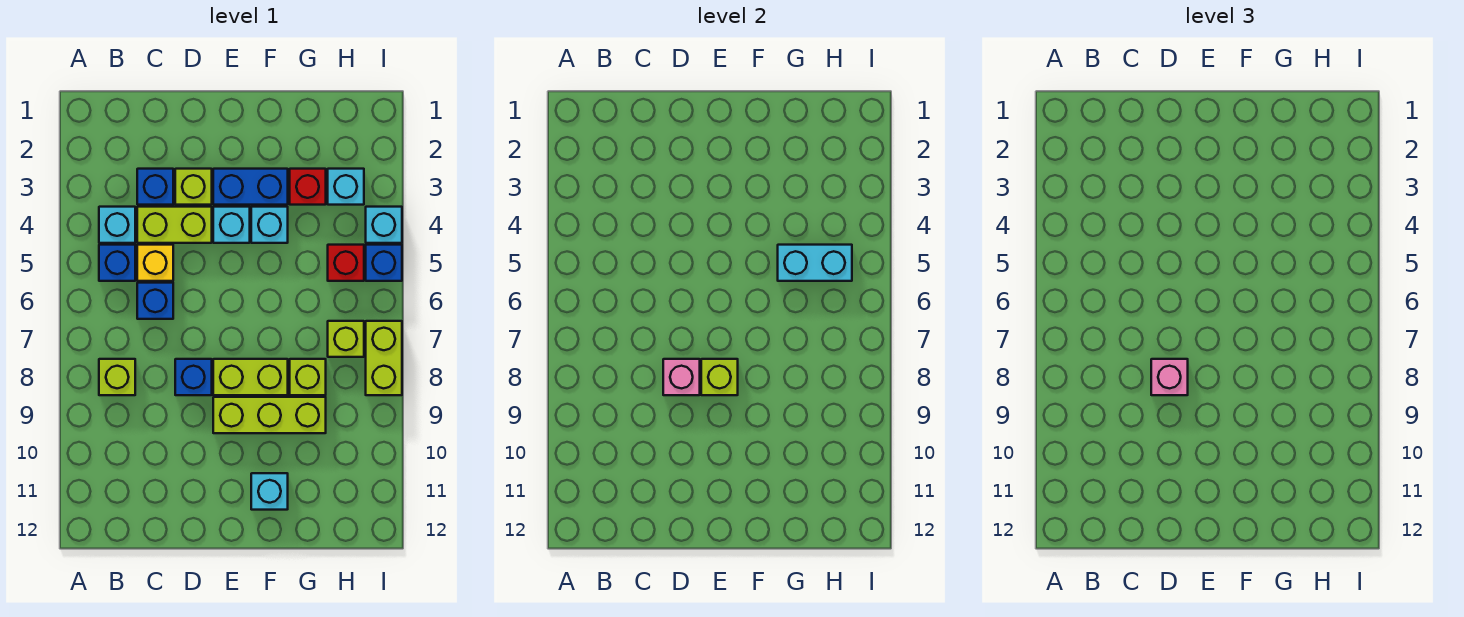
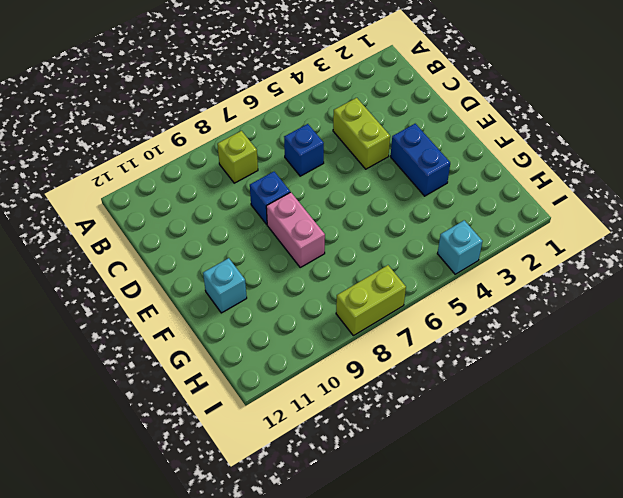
pink 1x2 brick [266,192,325,267] -> lime 1x2 brick [213,359,288,395]
none -> cyan 1x1 brick [99,207,135,243]
none -> blue 1x1 brick [99,245,135,281]
none -> blue 1x1 brick [137,169,173,205]

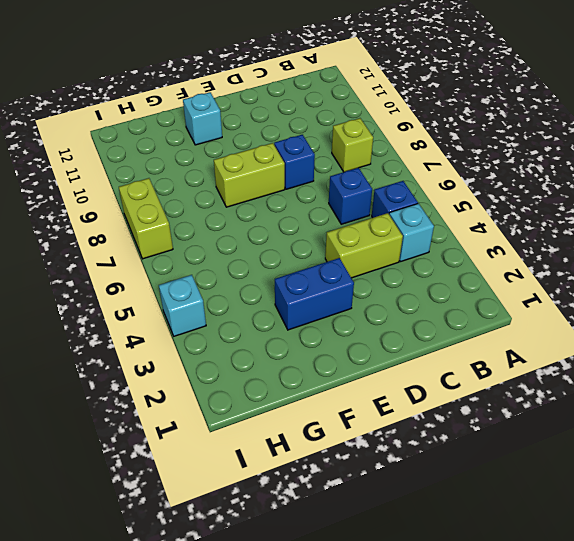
none -> blue 1x1 brick [137,169,173,205]
none -> yellow 1x1 brick [137,245,173,281]
none -> lime 1x1 brick [175,169,212,205]

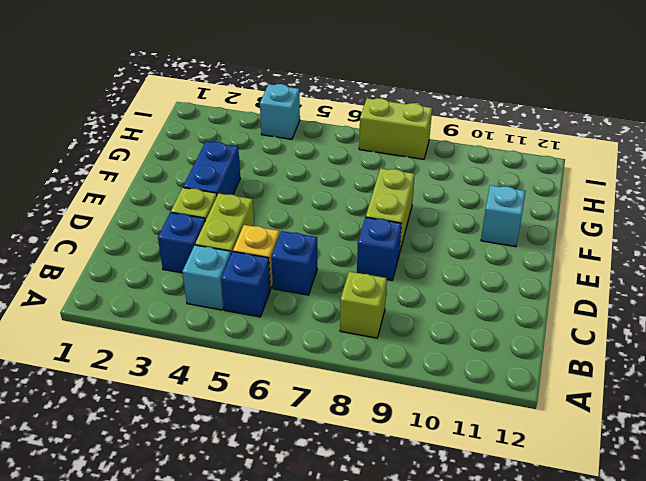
none -> cyan 1x1 brick [213,207,250,243]
none -> lime 1x3 brick [213,397,326,433]
none -> cyan 1x1 brick [251,207,288,243]

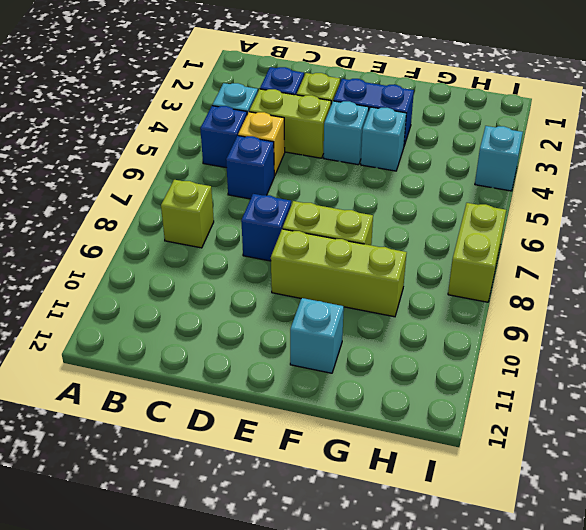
none -> red 1x1 brick [290,169,326,205]
none -> lime 1x1 brick [290,359,326,395]
none -> cyan 1x1 brick [328,169,364,205]

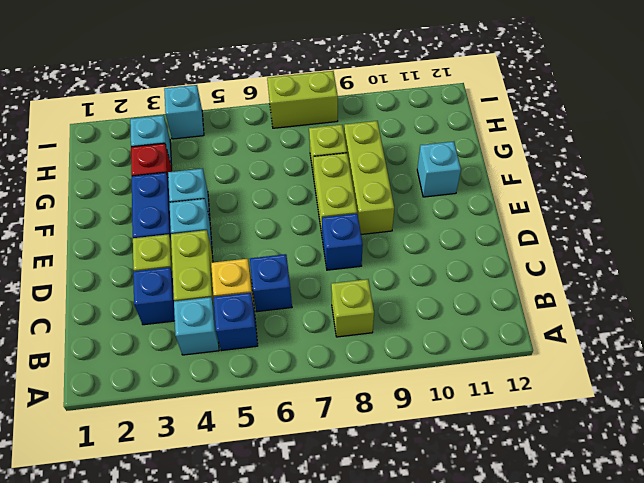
none -> red 1x1 brick [328,245,364,281]
none -> lime 1x1 brick [328,321,364,357]
none -> blue 1x1 brick [366,245,402,281]

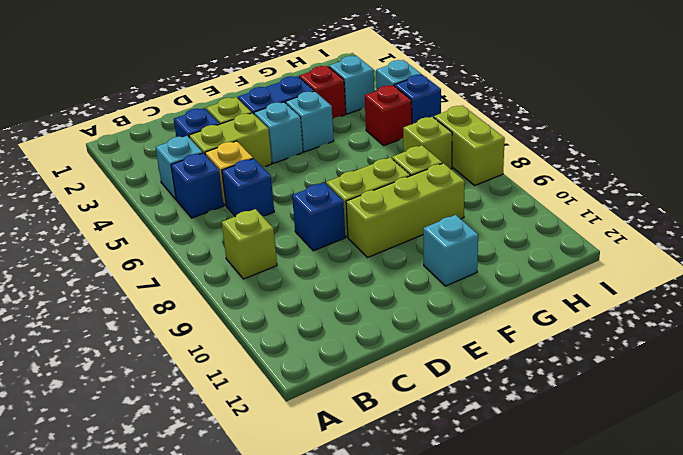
none -> pink 1x1 brick [663,359,700,395]
none -> lime 1x1 brick [701,359,738,395]
none -> cyan 1x2 brick [778,245,852,281]

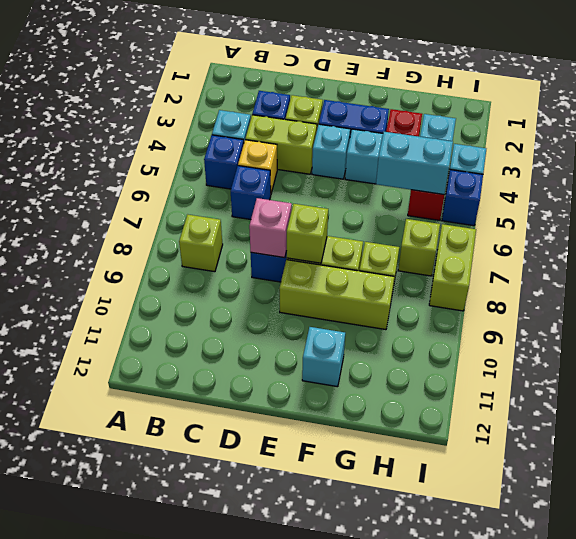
none -> pink 1x1 brick [1151,359,1188,395]

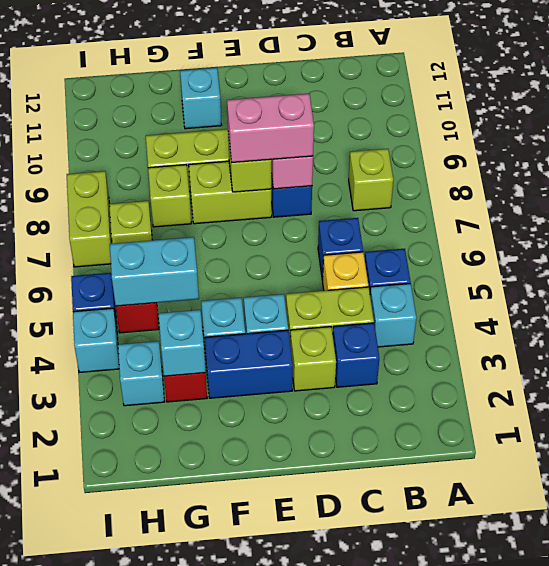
pink 1x2 brick [227,94,314,162] -> pink 1x1 brick [1151,359,1188,395]
cyan 1x1 brick [159,310,206,376] -> none

